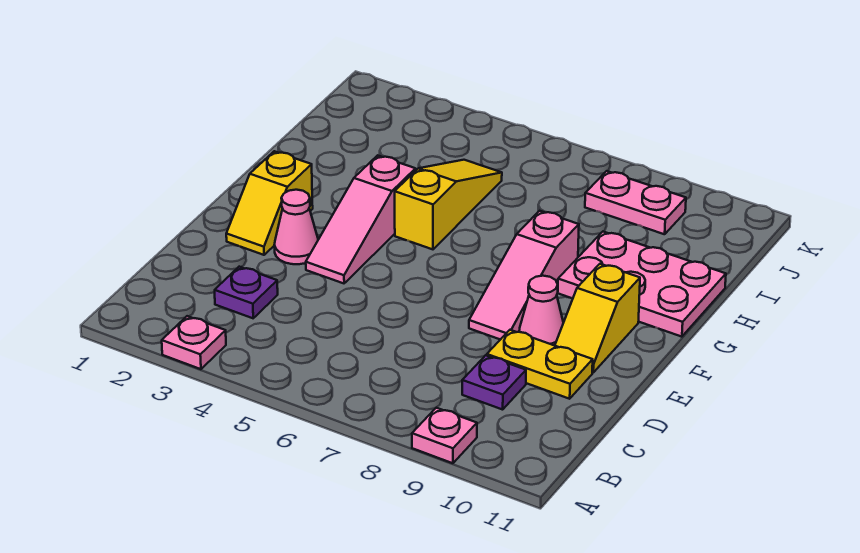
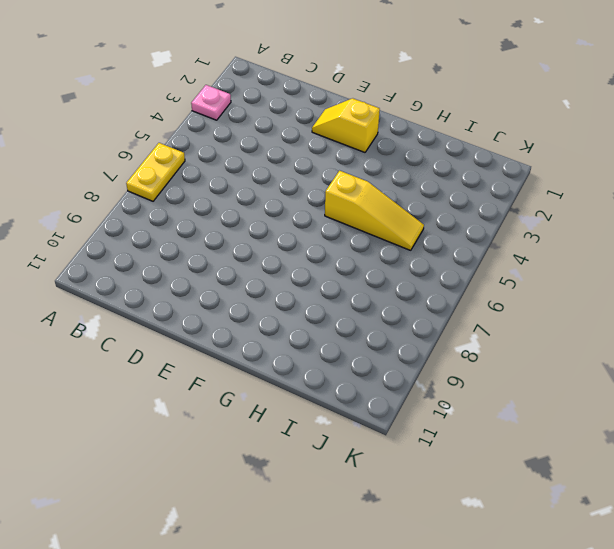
yellow 1x2 plate [126,143,185,201] -> yellow 1x2 plate moved to [487,330,593,399]
none -> pink 1x1 plate [412,408,477,463]
none -> purple 1x1 plate [215,267,278,318]
none -> purple 1x1 plate [462,355,526,410]

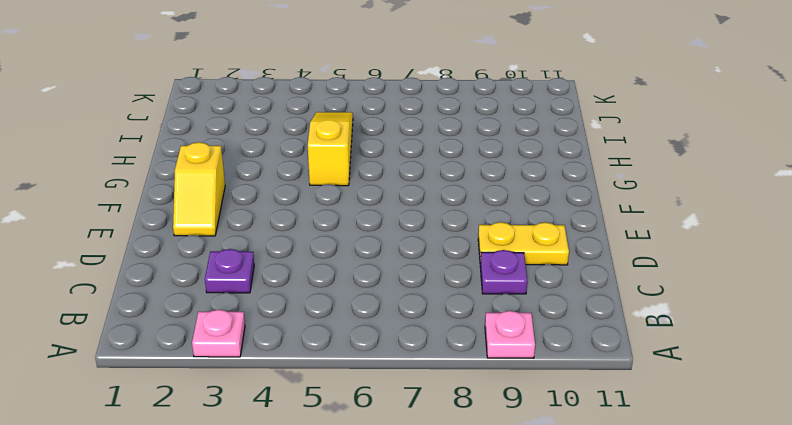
none -> pink 1x1 cone [274,190,318,264]
none -> pink 1x3 slope [306,155,416,283]
none -> pink 1x3 slope [469,211,579,340]

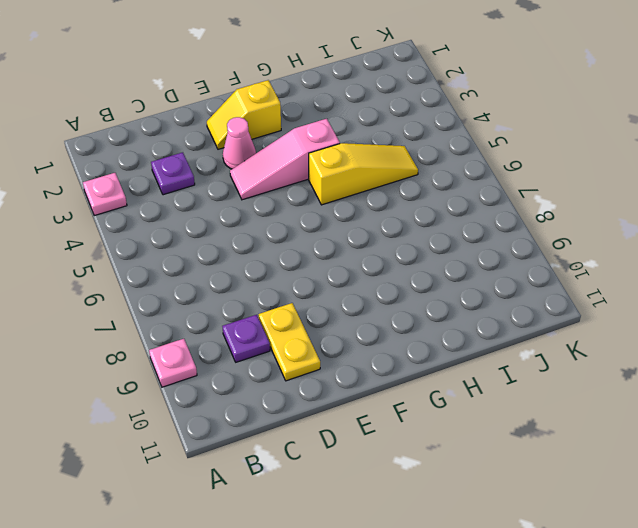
none -> pink 1x3 slope [469,211,579,340]
none -> pink 1x1 cone [519,276,563,346]
none -> yellow 1x2 slope [555,264,640,373]

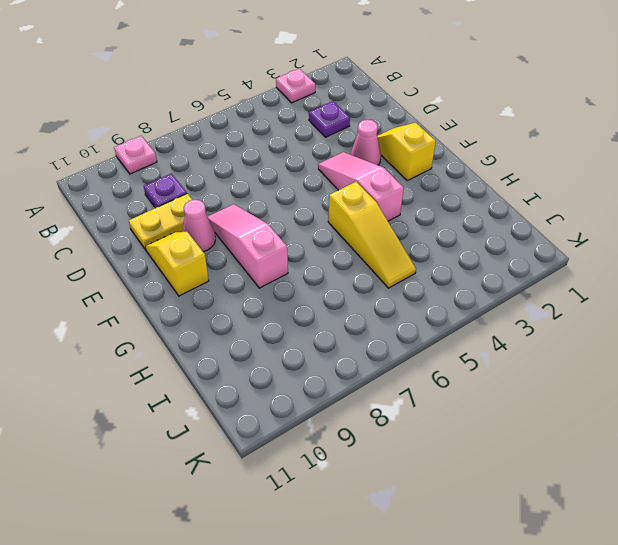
none -> pink 2x3 plate [558,232,726,337]
none -> pink 1x2 plate [585,171,686,234]

